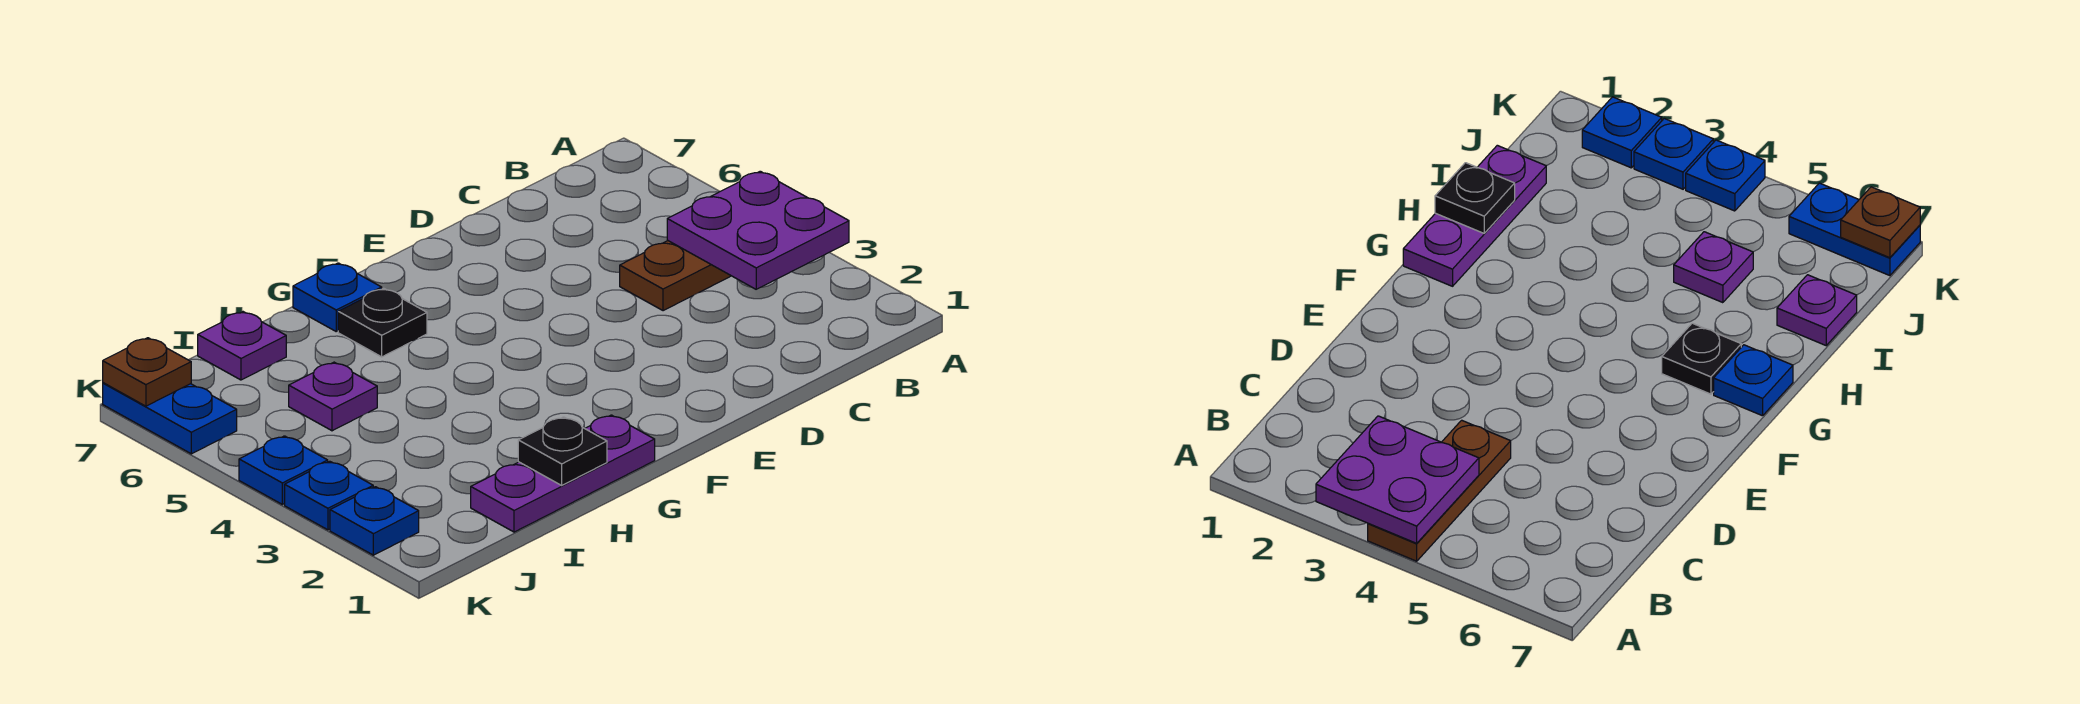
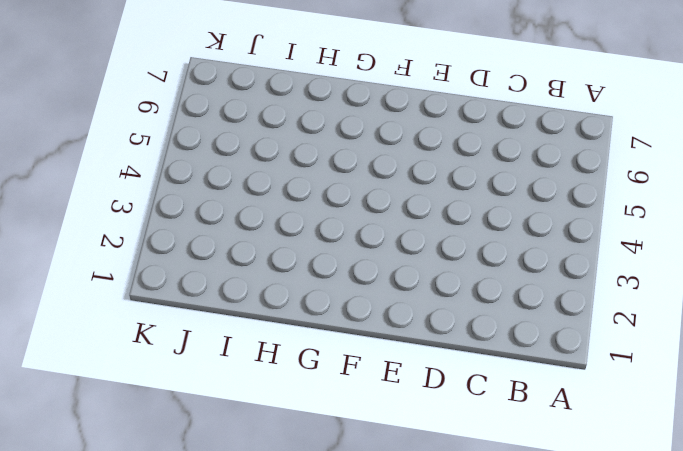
none -> brown 1x3 plate [620,241,731,311]
none -> purple 1x3 plate [471,415,655,532]
none -> black 1x1 plate [338,288,427,357]

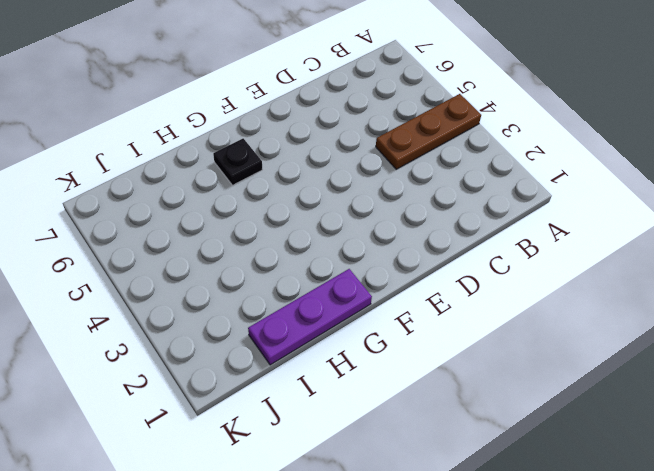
none -> blue 1x1 plate [293,263,382,331]
none -> purple 1x1 plate [289,362,377,431]
none -> purple 1x1 plate [198,312,286,380]

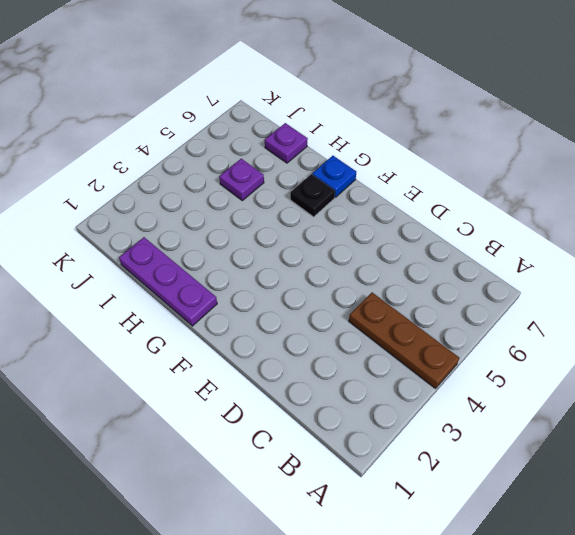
none -> blue 1x1 plate [330,487,419,555]
none -> blue 1x1 plate [285,461,373,530]
none -> blue 1x1 plate [239,436,328,504]

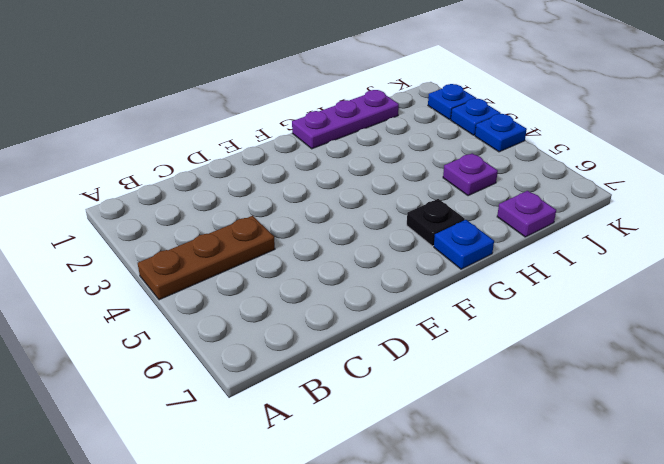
none -> blue 1x2 plate [103,383,237,454]
none -> purple 2x2 plate [667,171,849,289]
none -> black 1x1 plate [518,417,607,485]

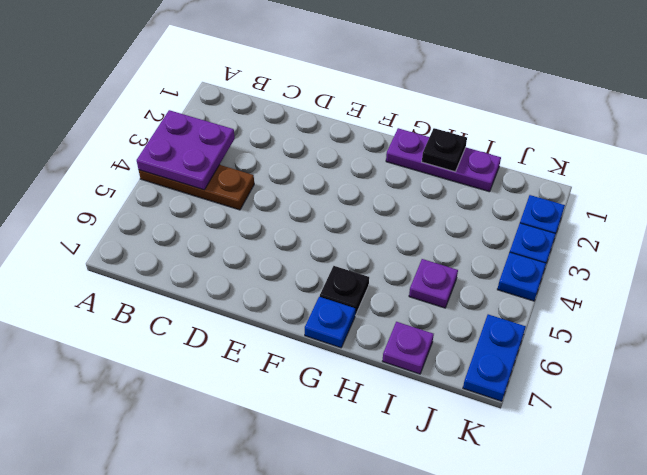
none -> brown 1x1 plate [103,338,191,406]

